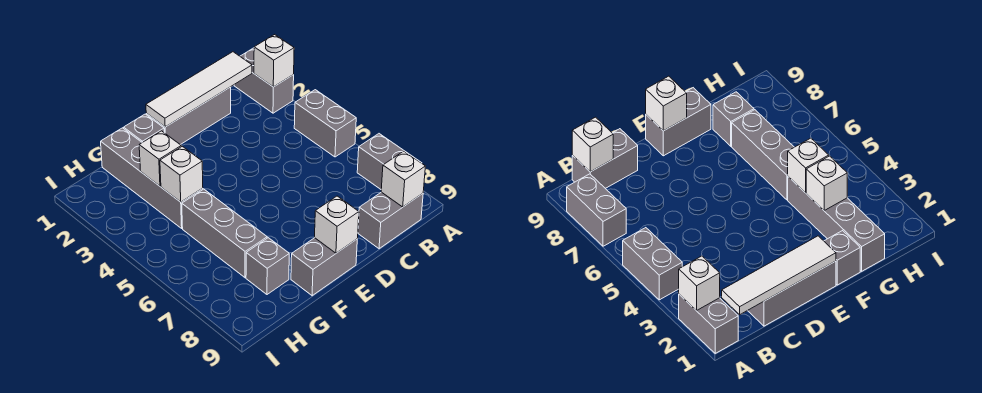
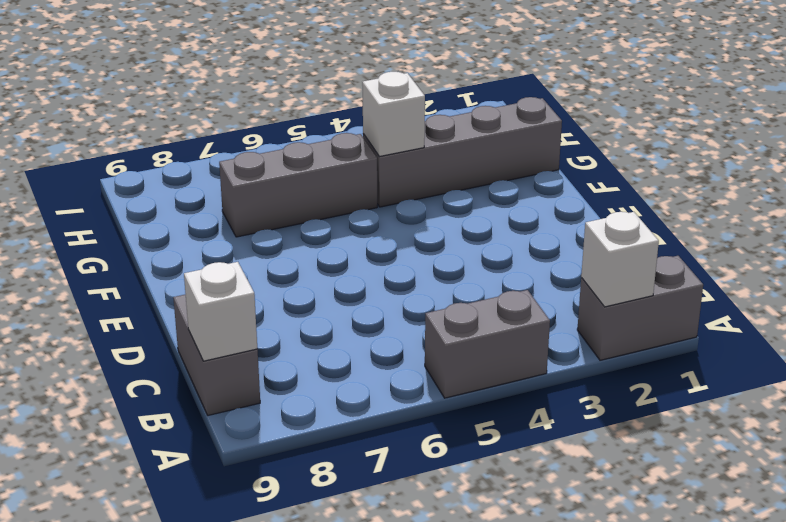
none -> grey 1x2 brick [357,134,421,189]
none -> grey 1x3 brick [146,87,231,145]
none -> grey 1x2 brick [291,238,357,296]

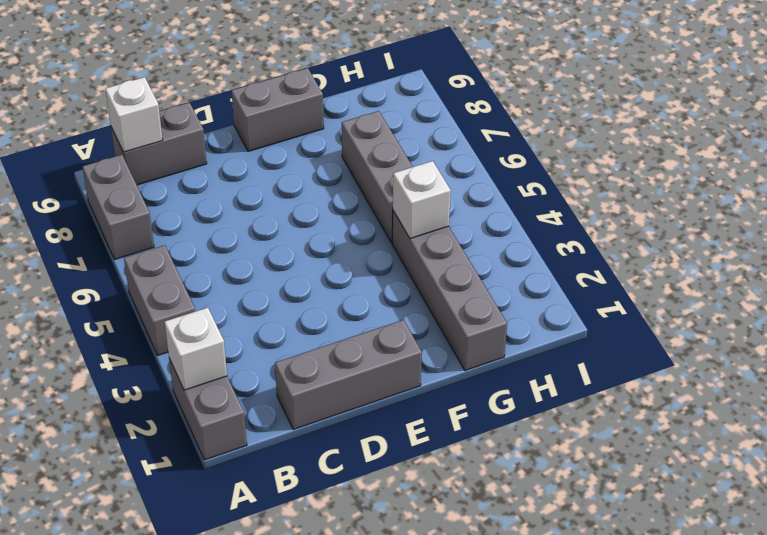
none -> grey 1x1 brick [124,114,164,143]
none -> grey 1x1 brick [246,238,289,294]
none -> white 1x4 tile [146,52,252,127]

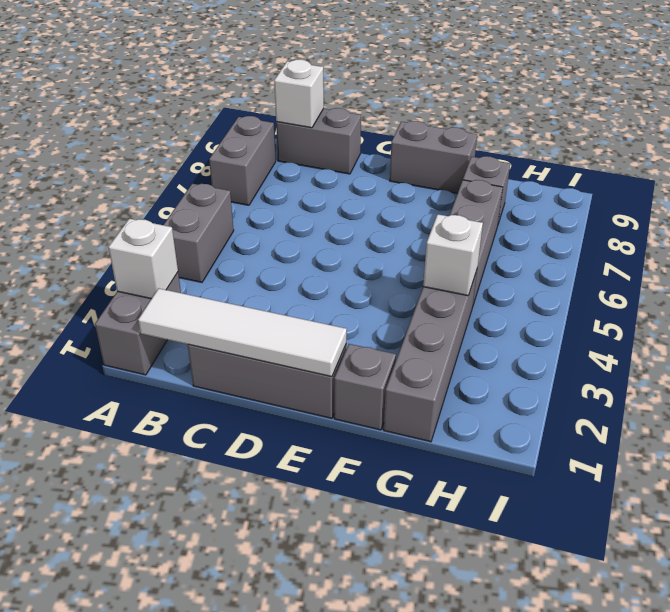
none -> white 1x1 brick [315,196,359,253]
none -> white 1x1 brick [139,131,181,186]

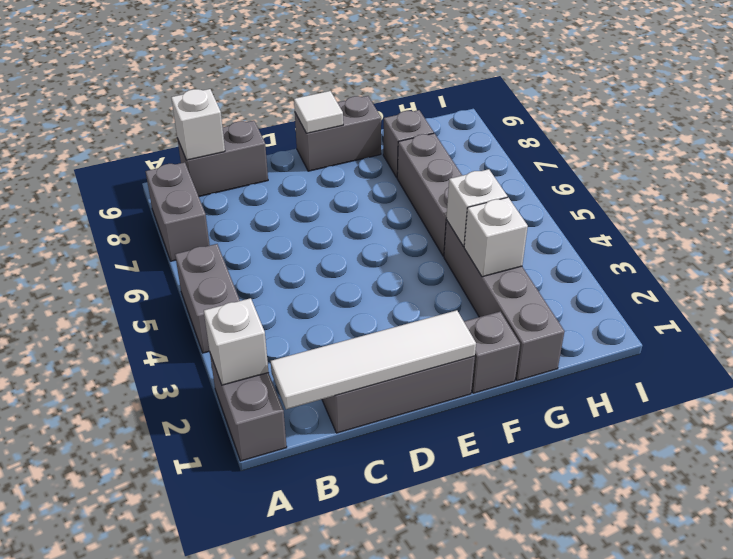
white 1x1 tile [294,91,343,133] -> white 1x1 brick [315,196,359,253]

